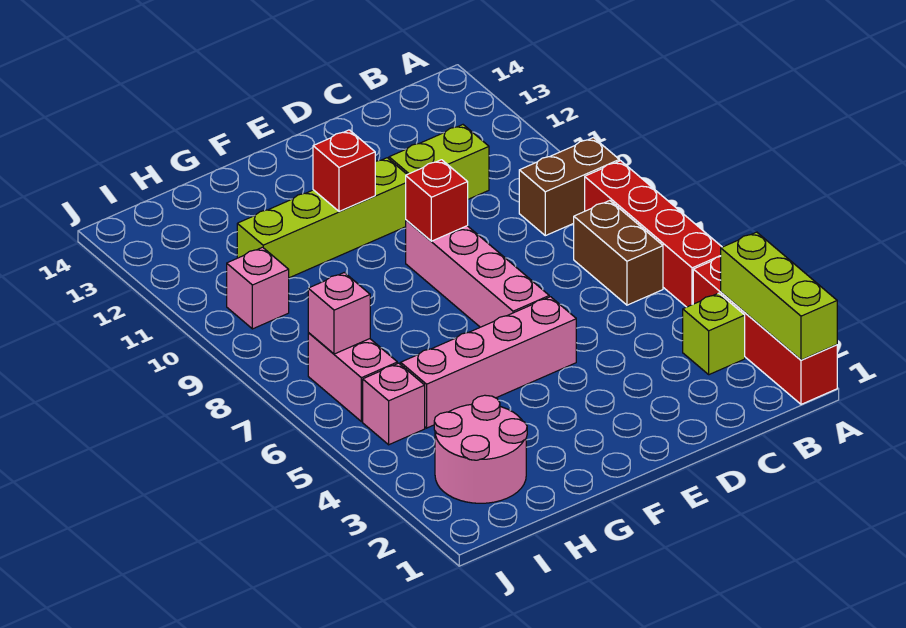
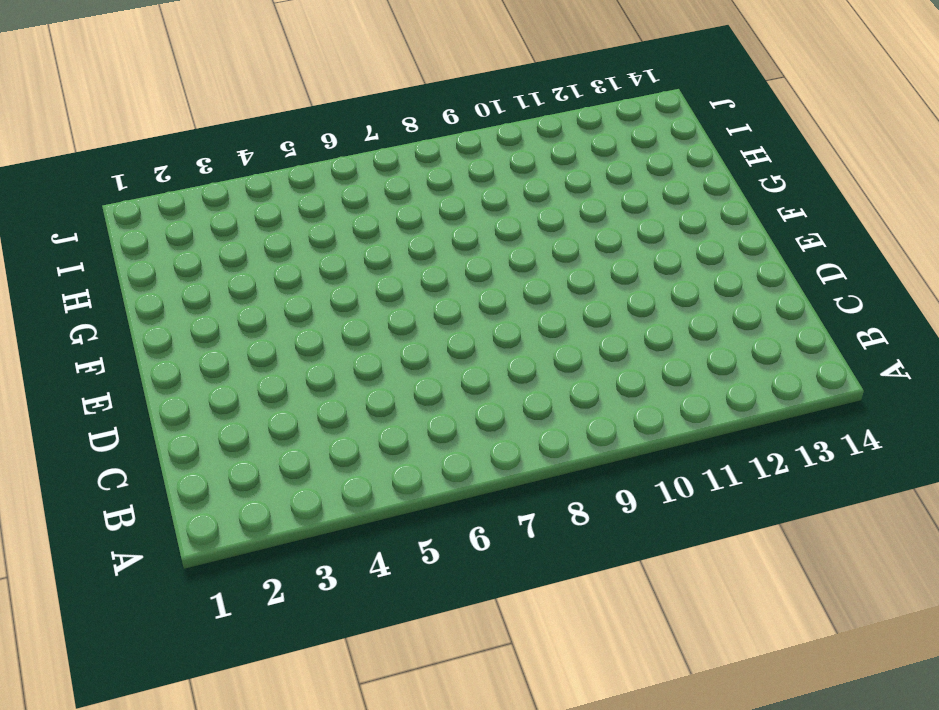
none -> red 1x4 brick [693,256,837,404]
none -> red 1x4 brick [585,161,722,307]
none -> brown 1x2 brick [519,138,619,236]

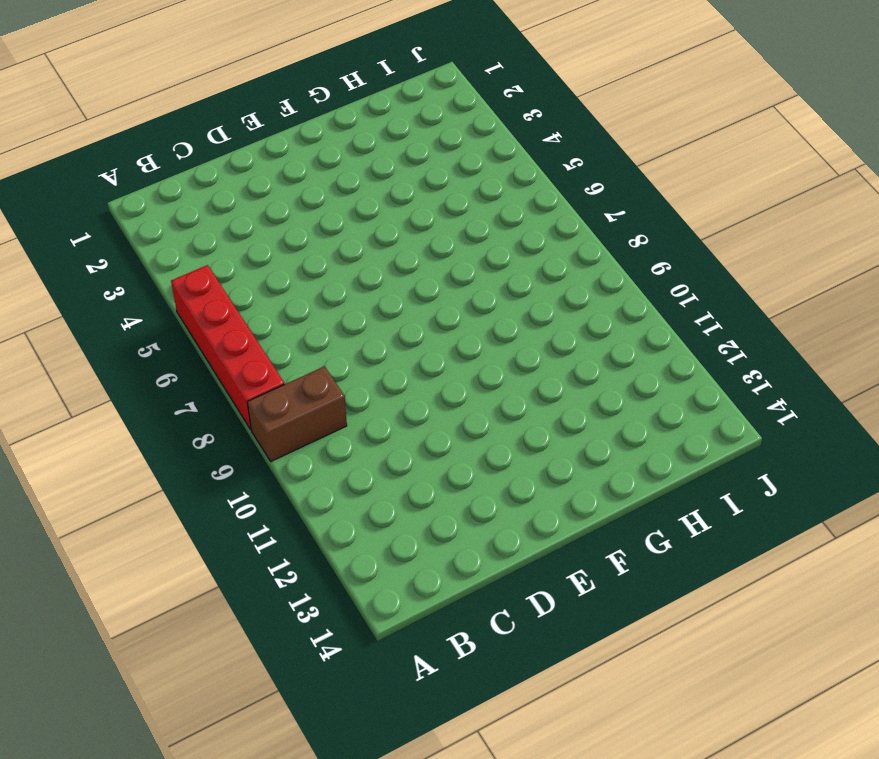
none -> red 1x4 brick [693,256,837,404]
none -> lime 1x1 brick [683,293,745,375]
none -> brown 1x2 brick [574,201,663,305]

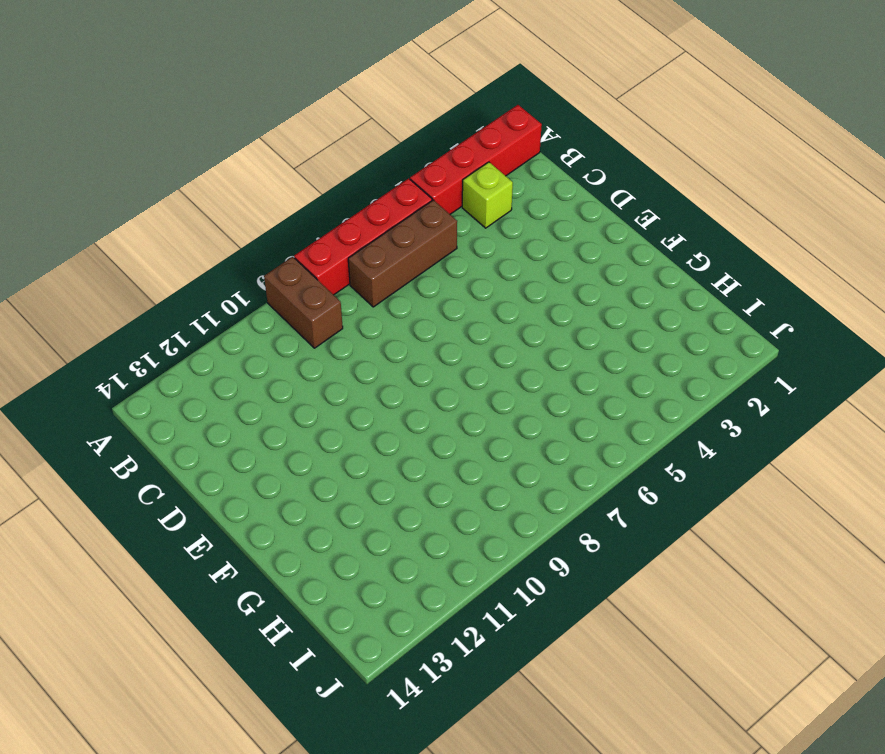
brown 1x3 brick [348,200,457,307] -> brown 1x2 brick [574,201,663,305]
none -> lime 1x2 brick [389,125,489,199]
none -> pink 1x4 brick [401,297,576,428]
none -> pink 1x4 brick [406,220,549,327]

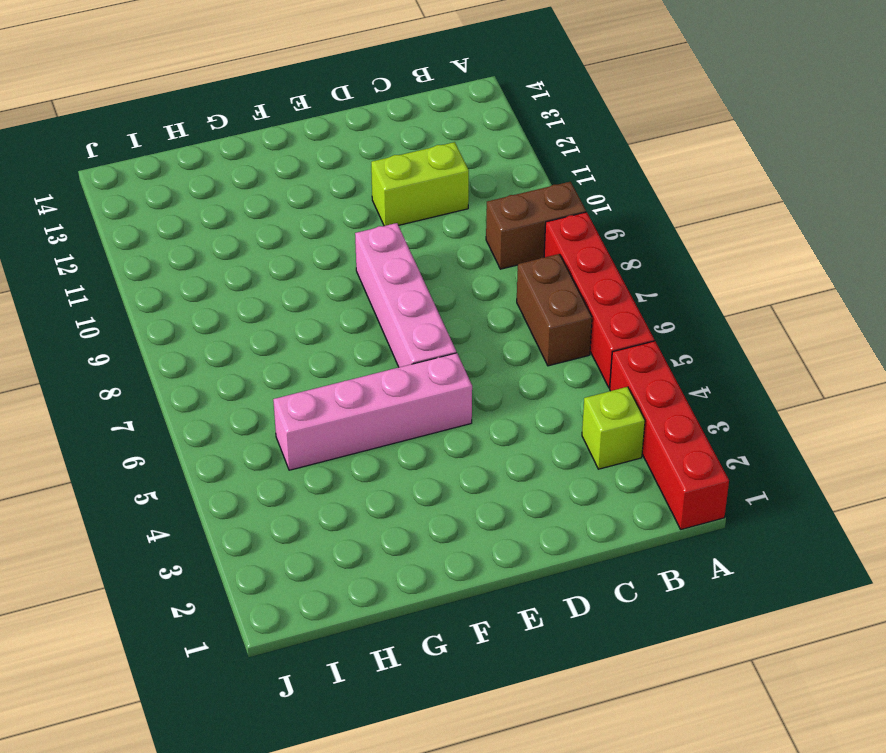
none -> lime 1x4 brick [237,158,407,278]
none -> pink 2x2 round brick [434,395,527,503]
none -> pink 1x1 brick [363,363,425,445]

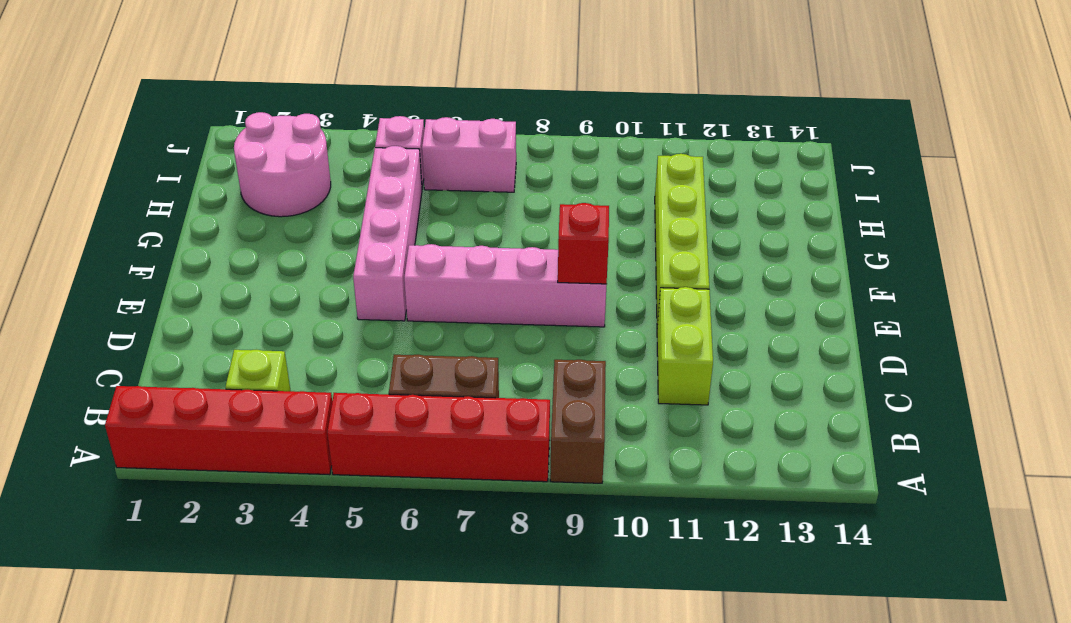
none -> pink 1x1 brick [227,247,289,329]
none -> lime 1x3 brick [721,232,837,360]
none -> red 1x1 brick [313,130,375,211]

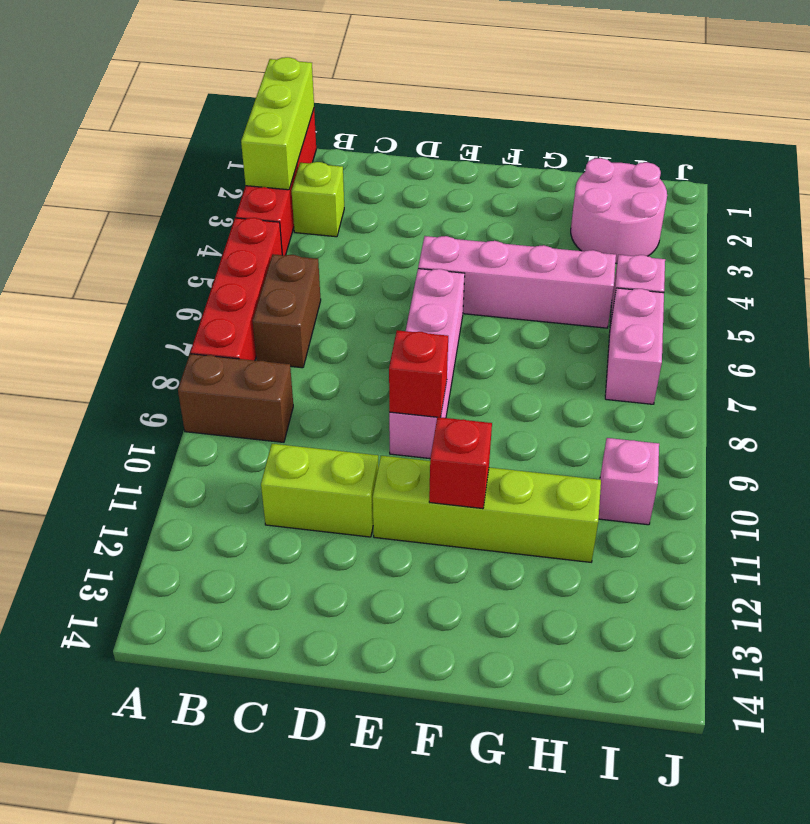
none -> pink 1x1 brick [308,273,370,354]

